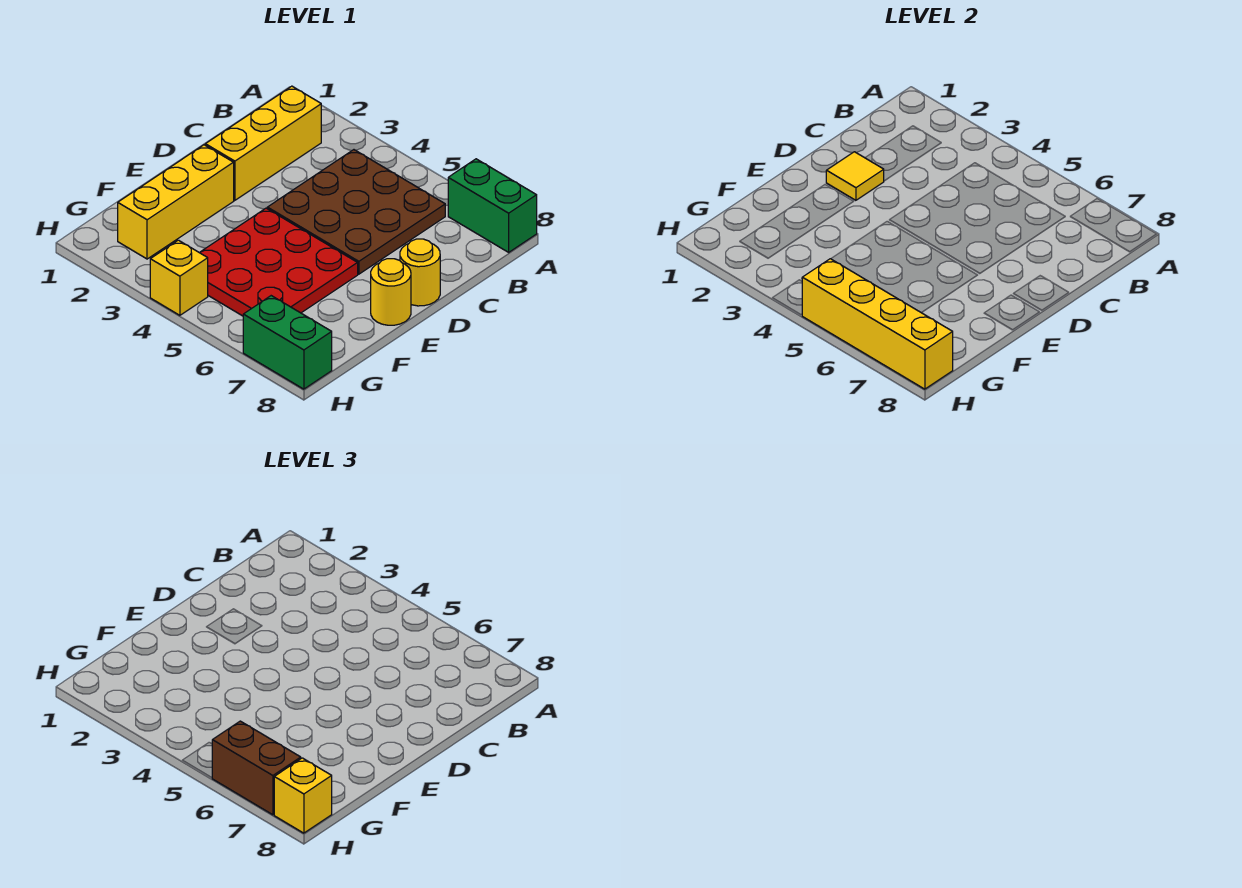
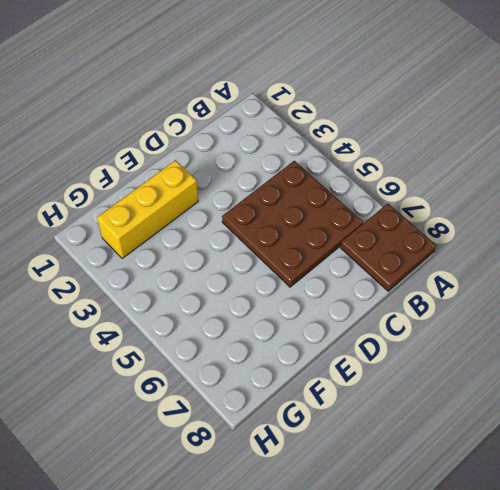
brown 2x2 plate [340,204,436,291] -> green 1x2 brick [448,159,537,252]
none -> yellow 1x3 brick [205,86,321,200]
none -> yellow 1x1 round brick [400,239,440,306]
none -> red 3x3 plate [200,208,358,316]

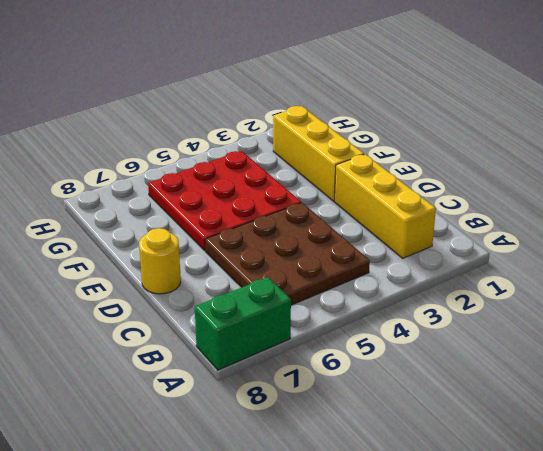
none -> yellow 1x1 round brick [371,259,411,325]
none -> yellow 1x1 brick [150,240,208,315]
none -> green 1x2 brick [243,296,332,389]

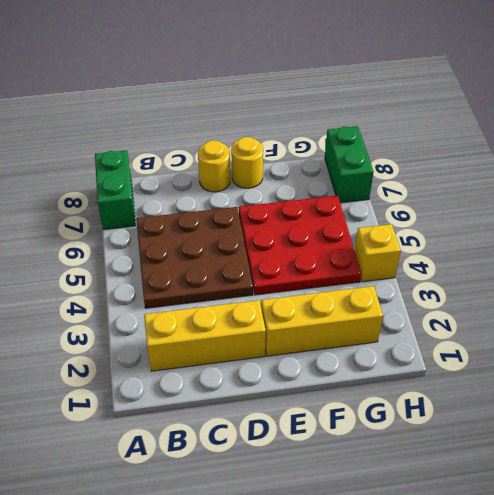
none -> yellow 1x1 tile [826,152,884,200]
none -> yellow 1x4 brick [802,259,953,389]
none -> brown 1x2 brick [212,721,301,815]

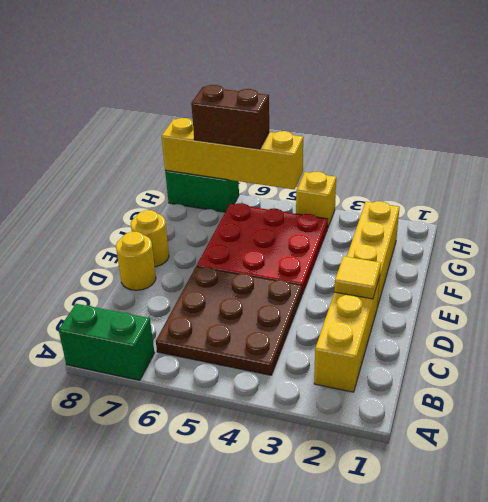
none -> yellow 1x1 brick [274,758,332,833]

